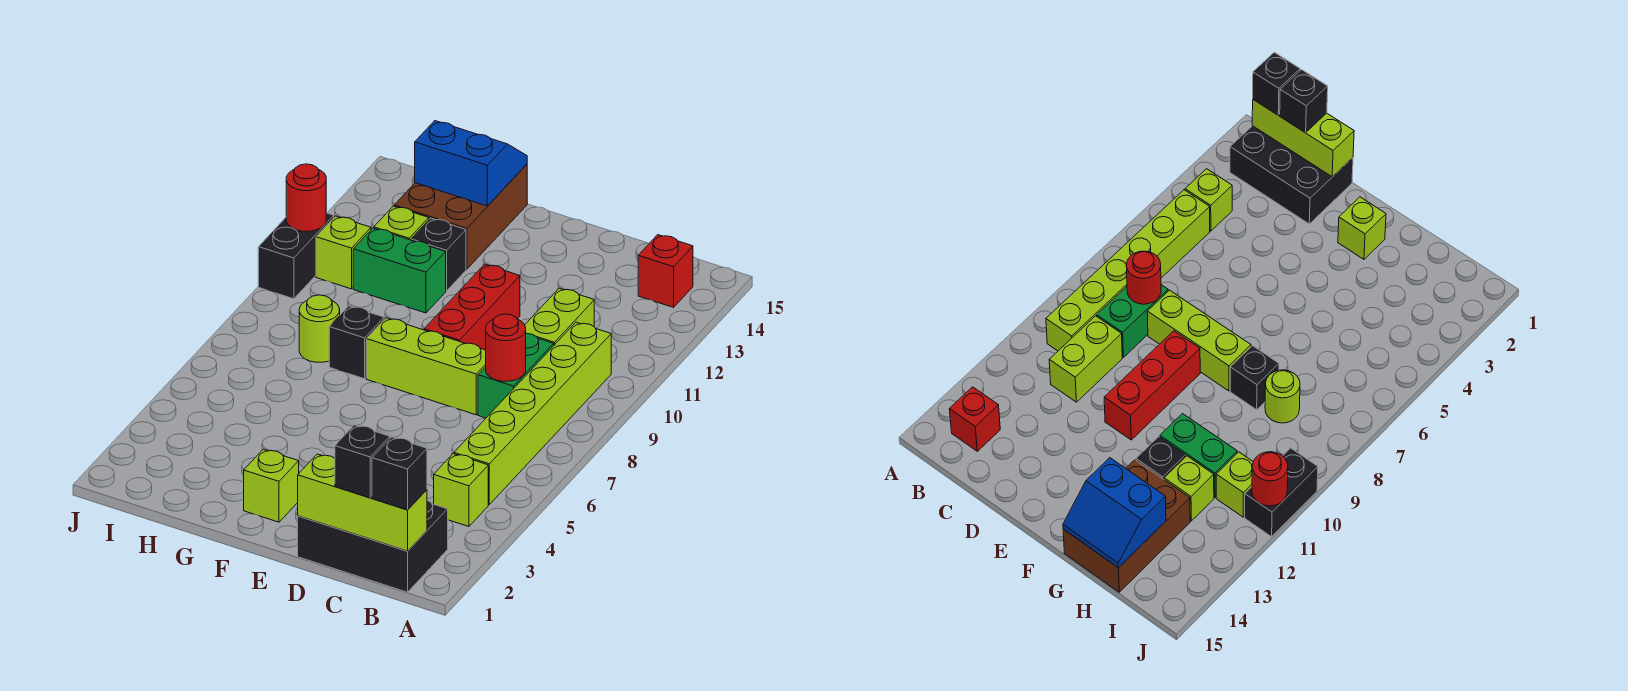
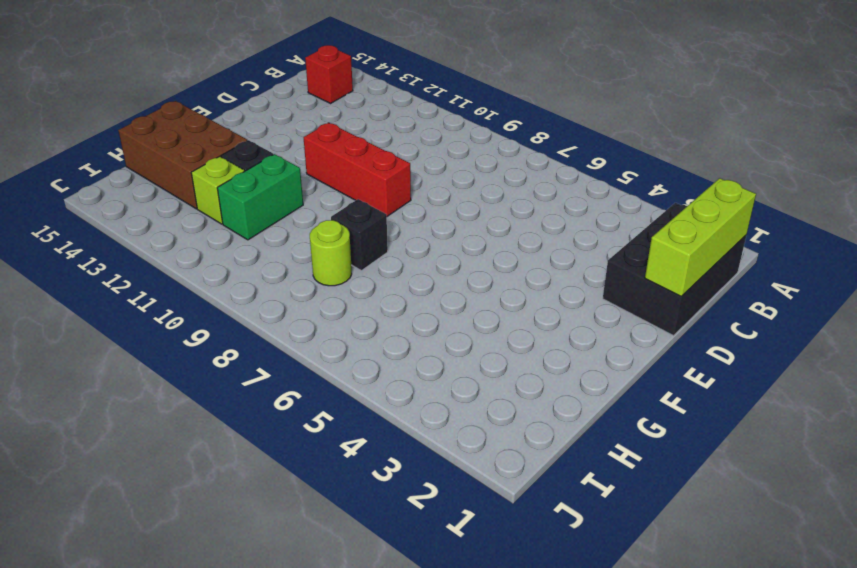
none -> lime 1x1 brick [434,454,488,527]
none -> lime 1x6 brick [454,322,611,504]
none -> green 1x2 brick [478,333,554,418]

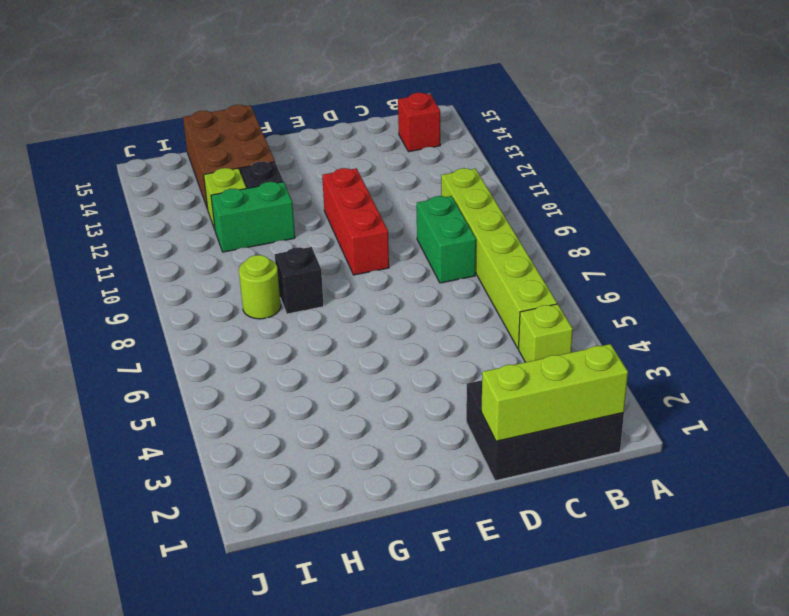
none -> lime 1x2 brick [525,288,594,345]
none -> lime 1x3 brick [366,318,486,415]
none -> lime 1x1 brick [244,449,299,522]

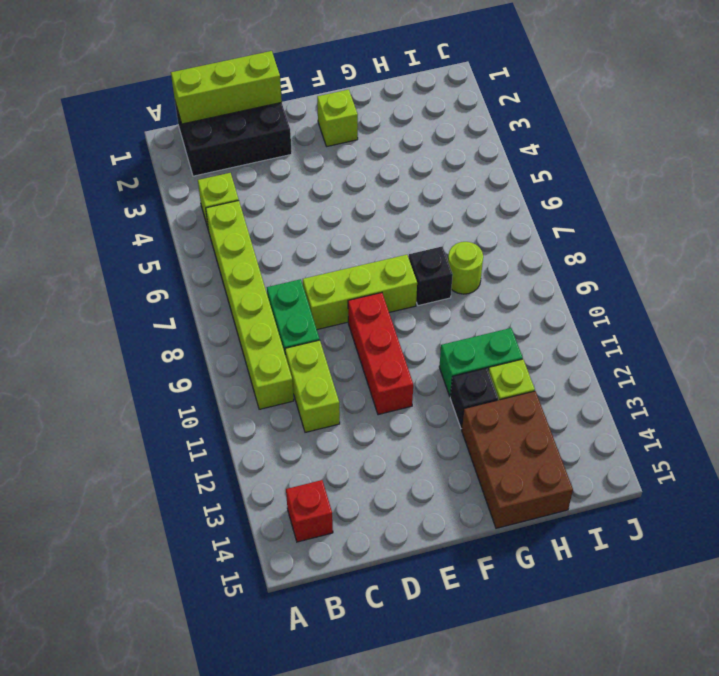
none -> lime 1x1 brick [316,216,371,289]
none -> black 1x2 brick [258,213,334,299]
none -> red 1x1 round brick [486,314,526,381]

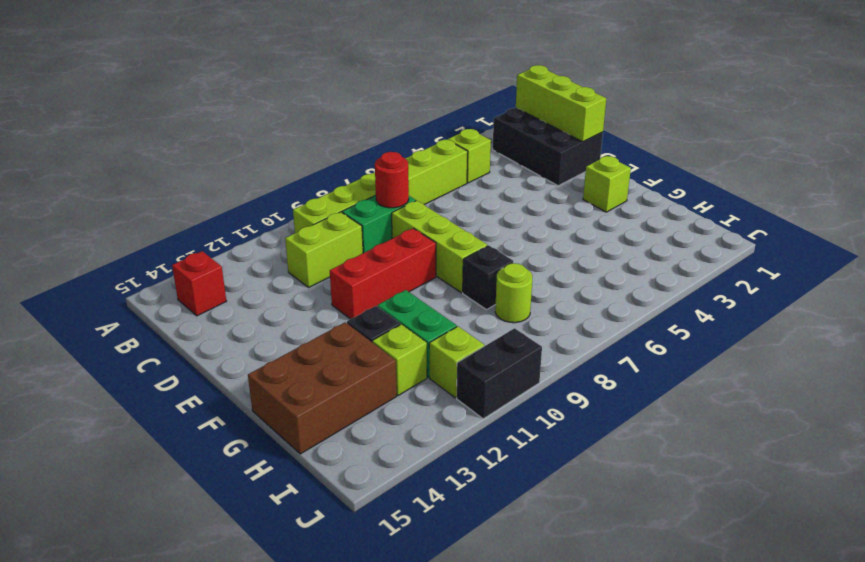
none -> blue 2x2 slope [415,121,527,206]
none -> red 1x1 round brick [286,164,326,231]
none -> black 1x1 brick [372,437,427,510]

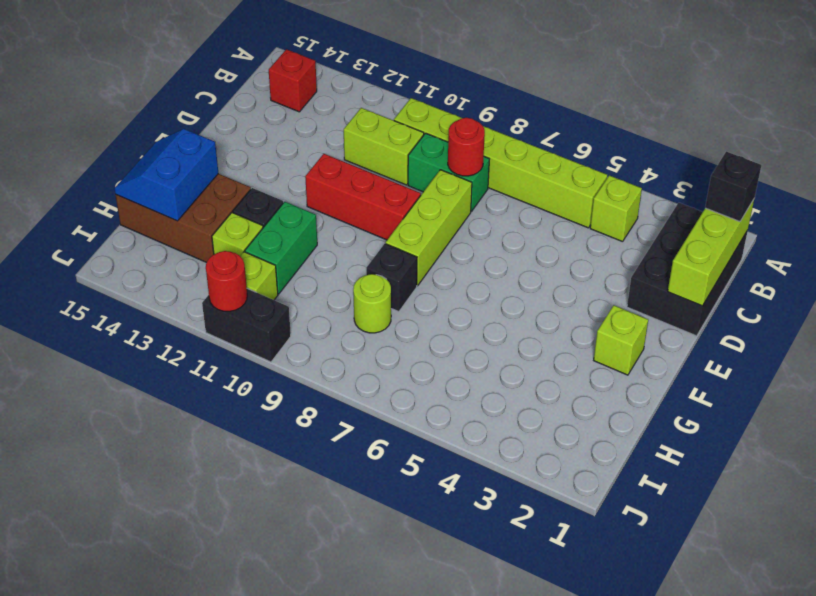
none -> black 1x1 brick [335,425,390,498]

